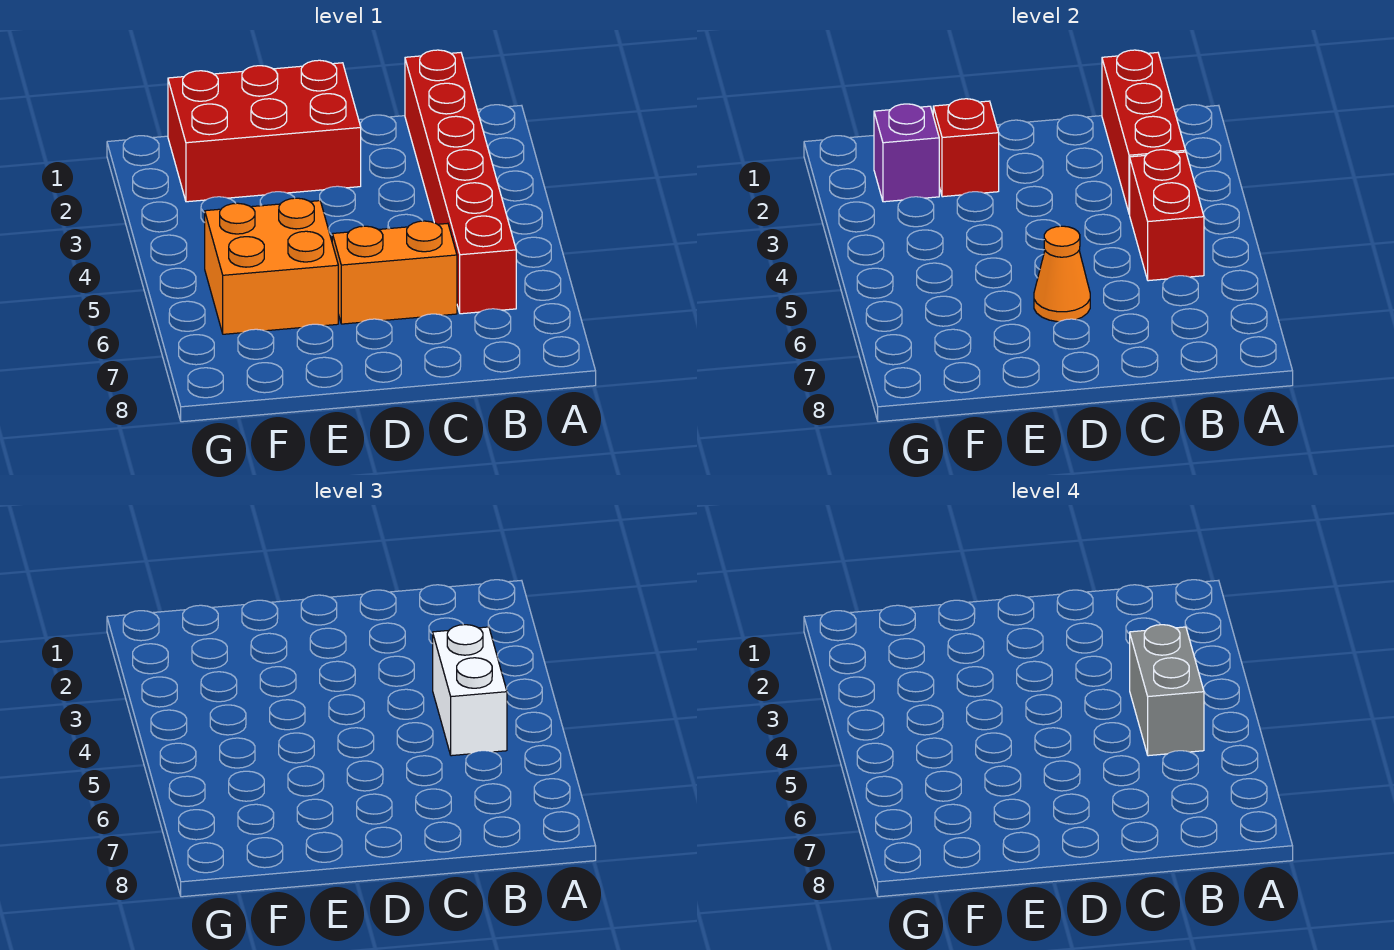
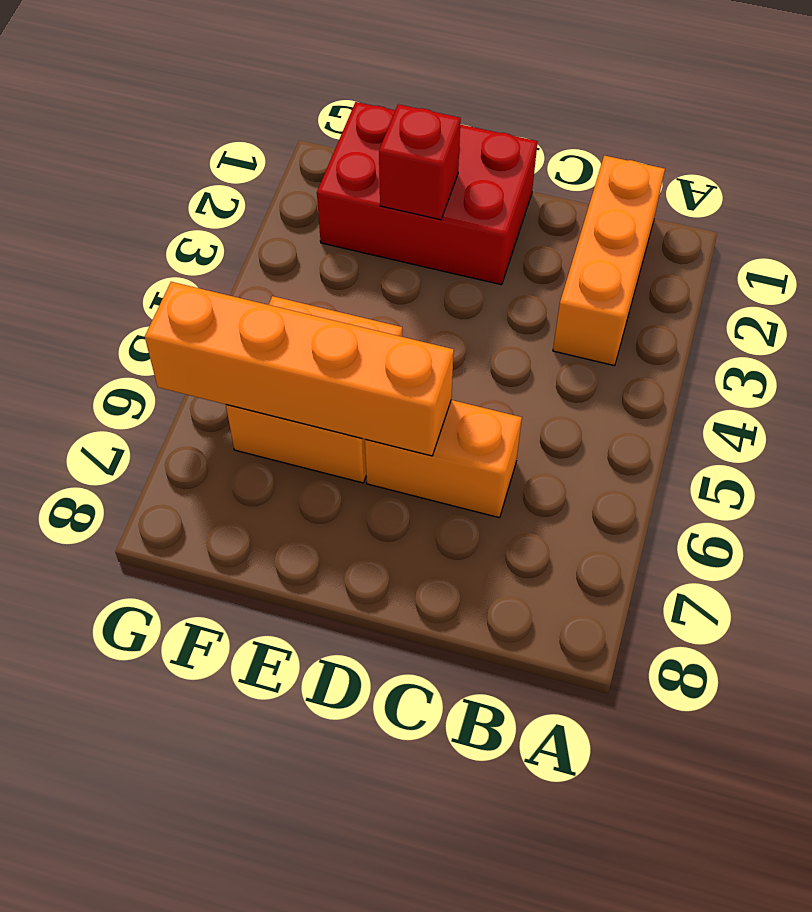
orange 1x3 brick [553,155,665,366] -> red 1x6 brick [405,50,516,314]
orange 1x4 brick [145,282,454,456] -> orange 1x1 cone [1034,226,1090,322]
none -> red 1x3 brick [1102,50,1186,214]
none -> red 1x2 brick [1130,150,1204,281]

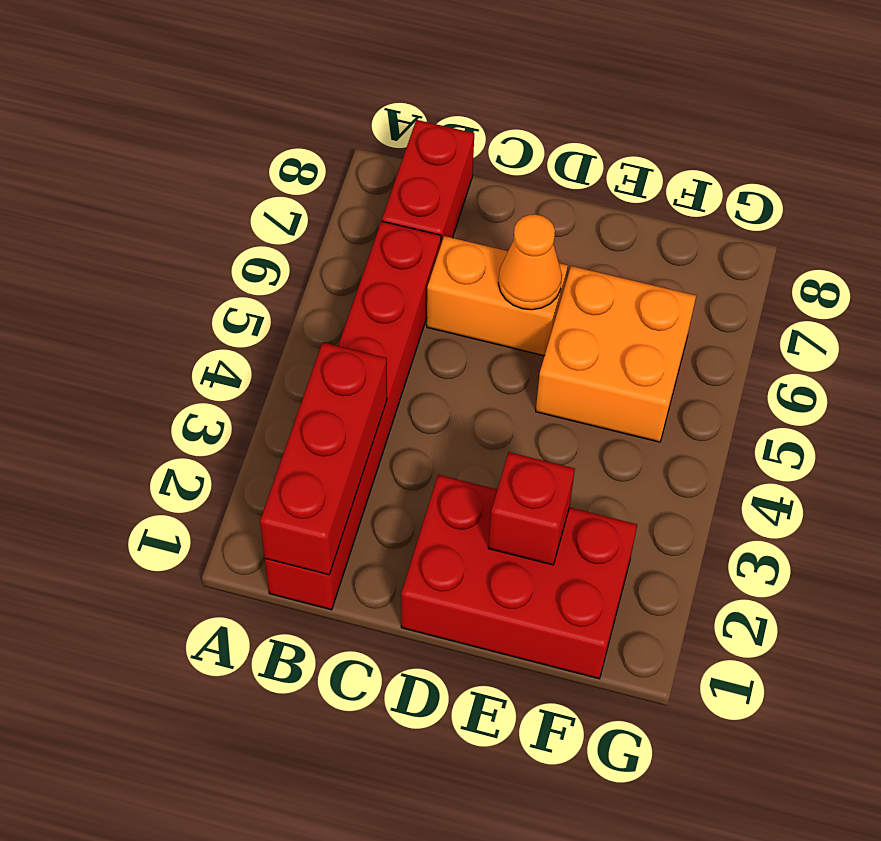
red 1x2 brick [382,120,474,244] -> red 1x2 brick moved to [1130,150,1204,281]
none -> purple 1x1 brick [874,104,939,202]
none -> white 1x2 brick [433,625,507,756]

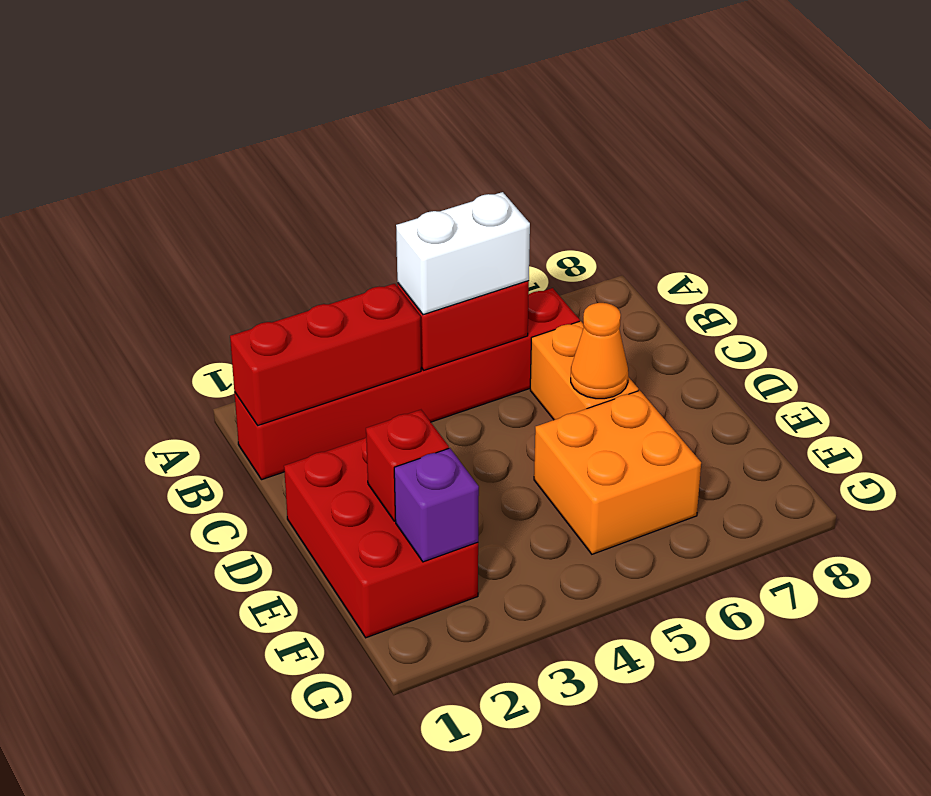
none -> grey 1x2 brick [1130,625,1204,756]

